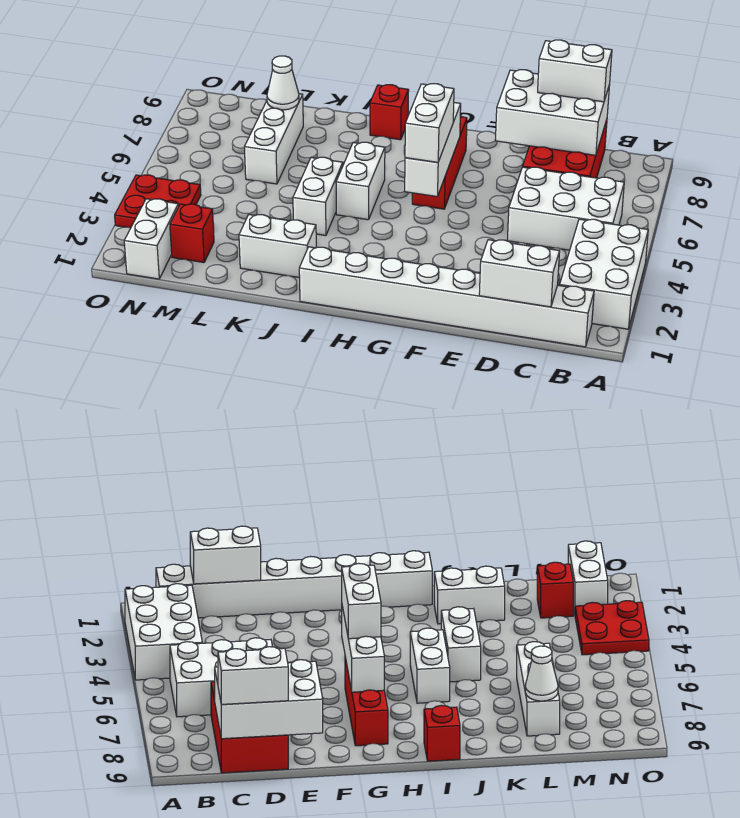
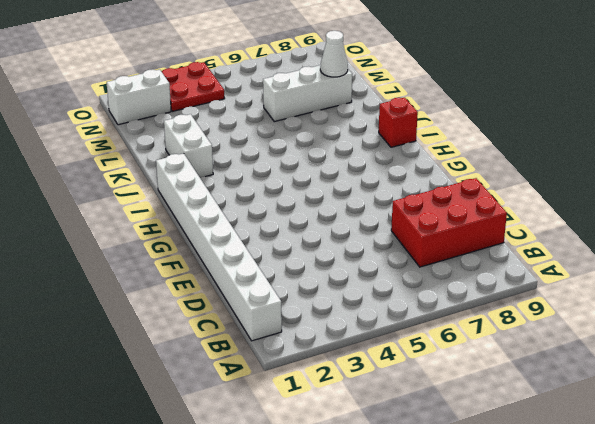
none -> white 2x3 brick [560,219,648,329]
none -> white 2x3 brick [507,167,624,250]
none -> red 1x3 brick [412,117,467,209]

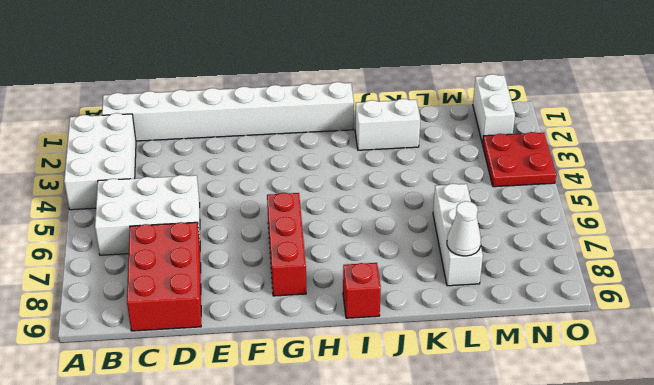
none -> white 1x2 brick [336,142,385,220]
none -> white 1x2 brick [293,157,343,235]
none -> red 1x1 brick [170,204,214,262]

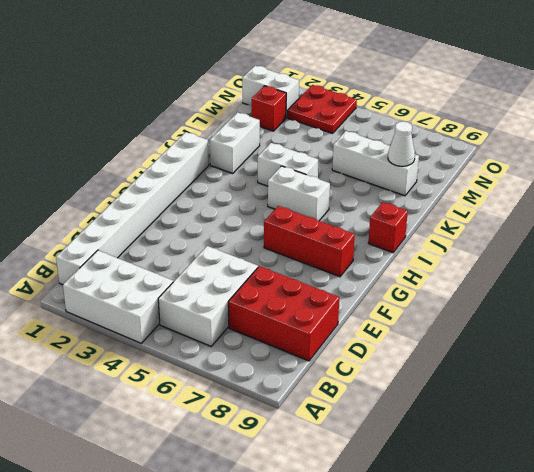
none -> white 1x2 brick [479,240,560,307]
none -> white 2x3 brick [495,70,610,155]
none -> white 1x3 brick [405,103,461,196]

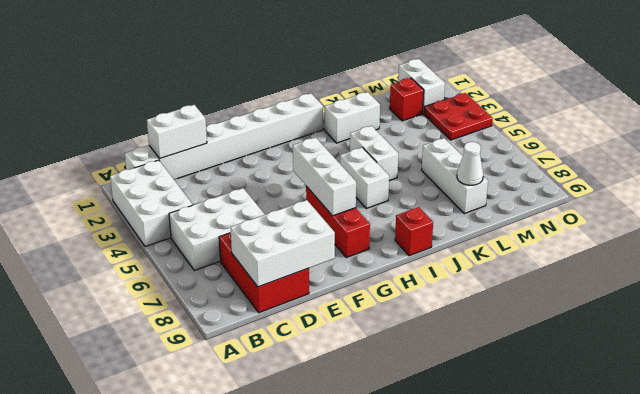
none -> white 1x2 brick [538,40,612,102]
none -> white 1x2 brick [405,84,454,162]

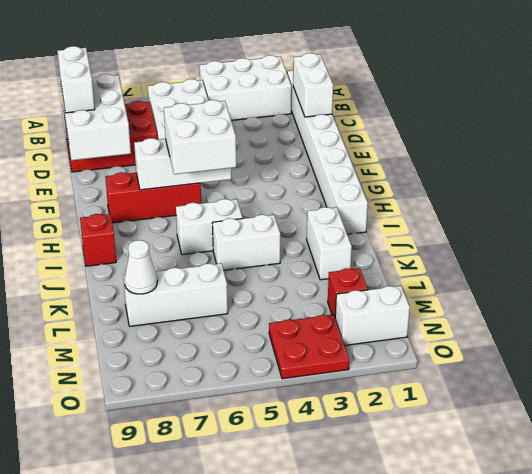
white 2x2 brick [164,100,236,174] -> white 1x2 brick [405,84,454,162]

